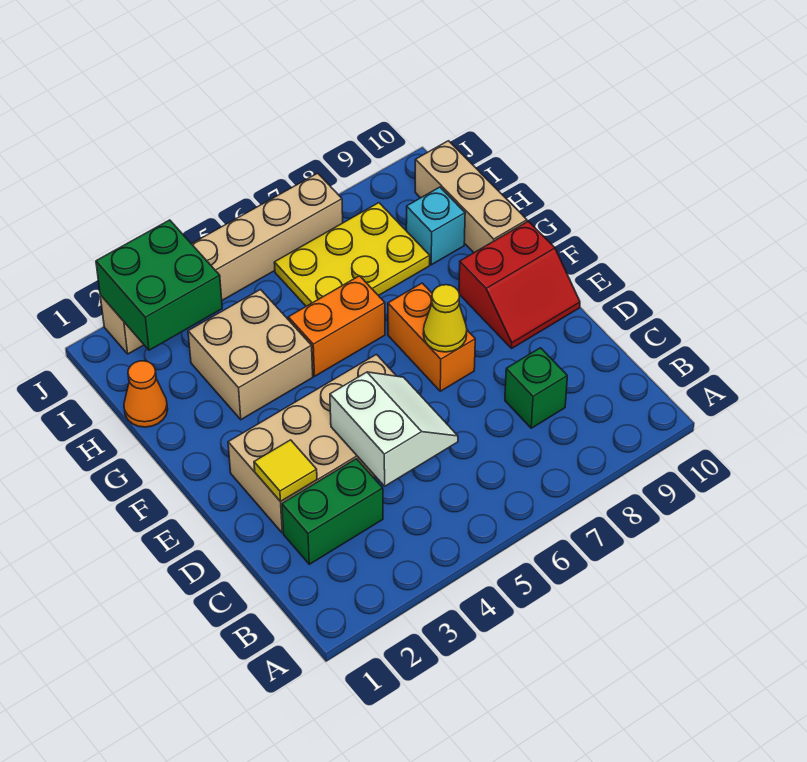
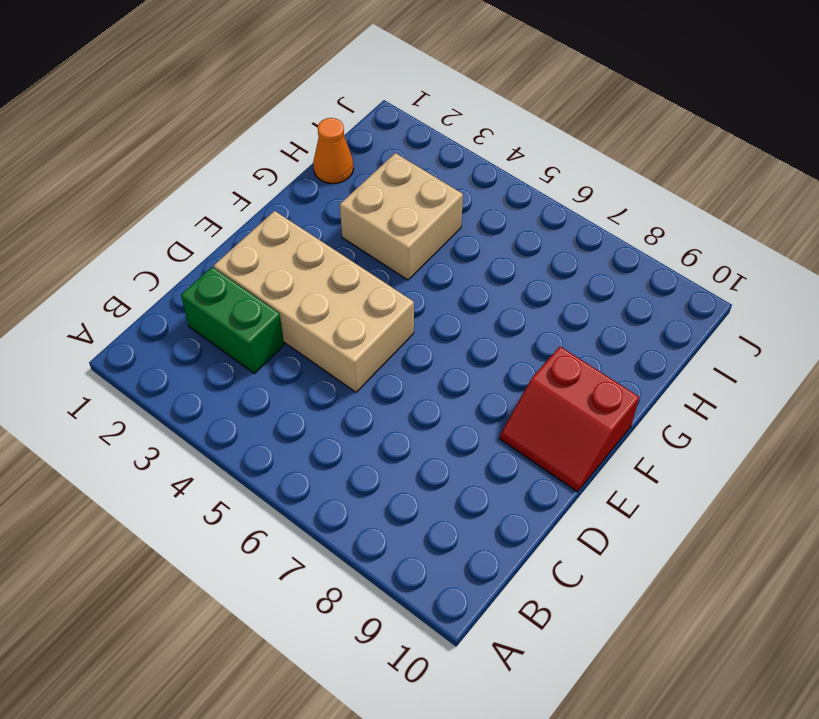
none -> green 1x1 brick [505,348,567,428]
none -> orange 1x2 brick [388,283,475,391]
none -> orange 1x2 brick [288,276,385,376]

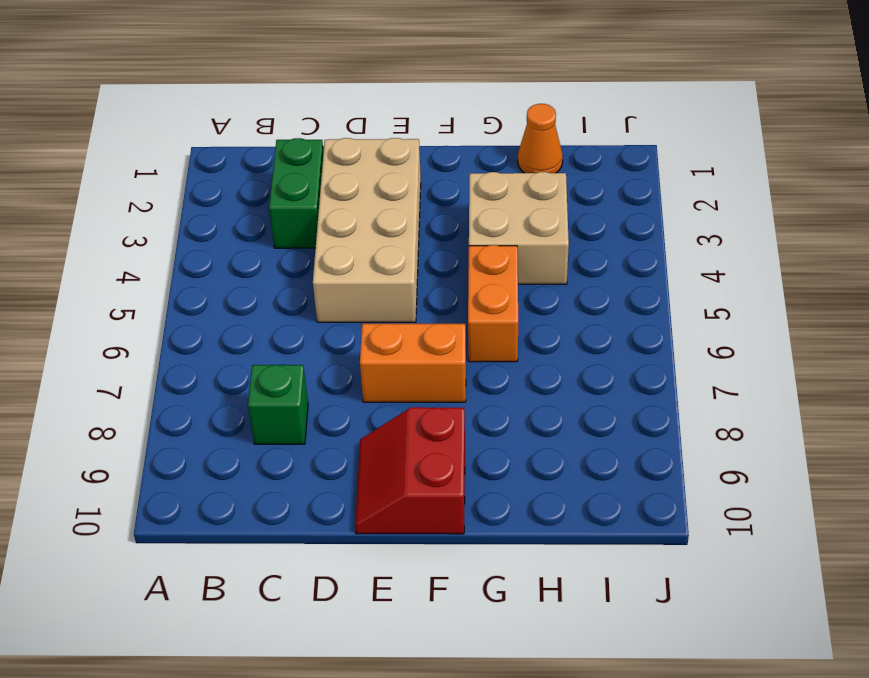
none -> tan 1x3 brick [415,141,527,253]
none -> yellow 2x3 plate [274,203,430,306]
none -> cyan 1x1 brick [406,187,465,265]

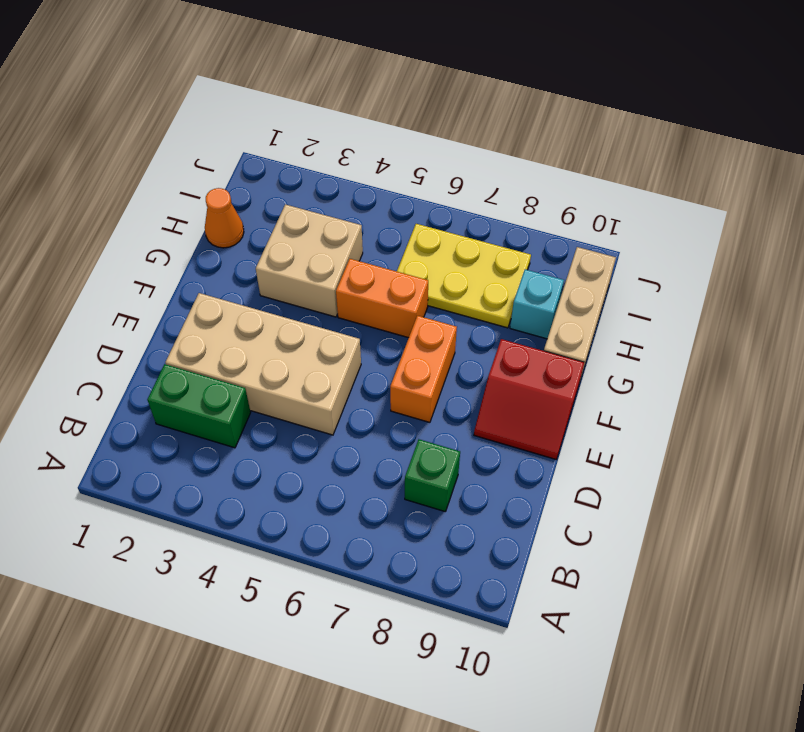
none -> tan 1x6 brick [100,173,343,354]
none -> white 2x2 slope [330,372,458,486]
none -> yellow 1x1 tile [254,440,317,501]

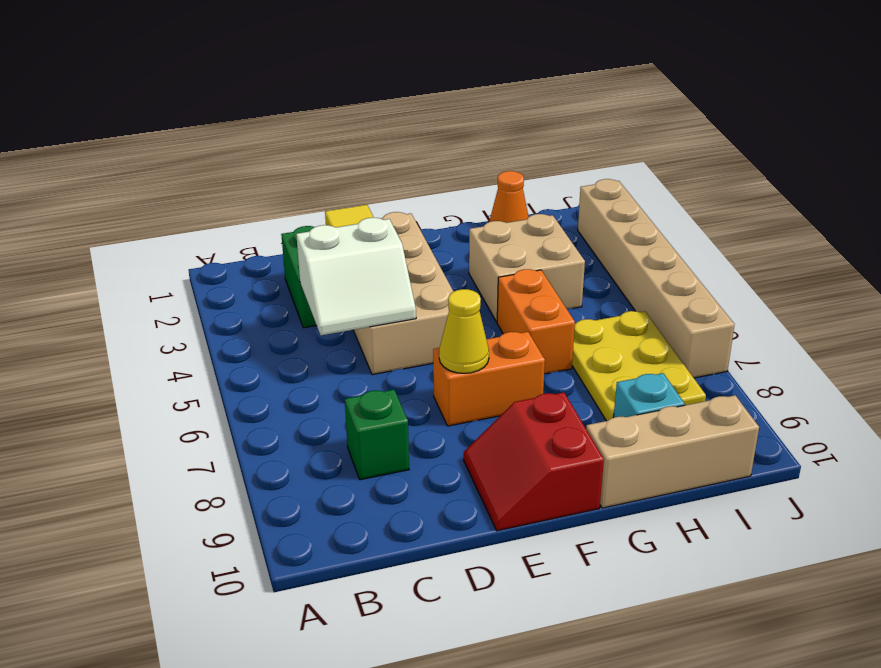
none -> green 2x2 brick [96,220,222,350]

